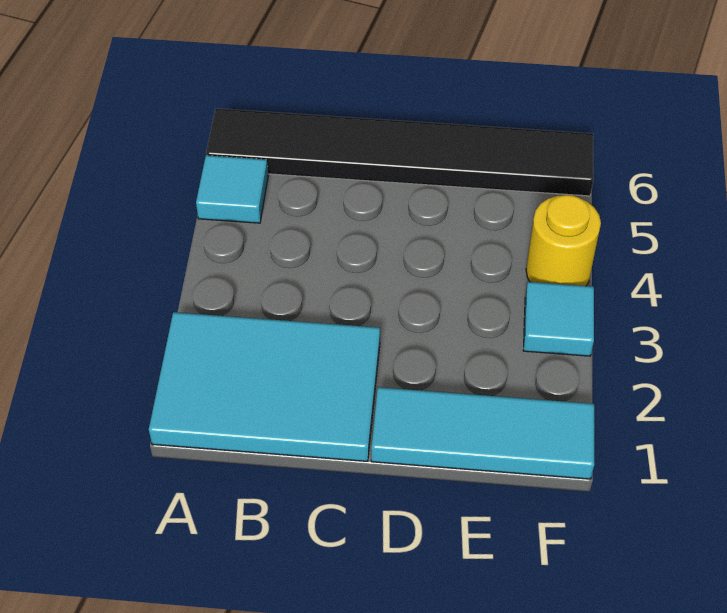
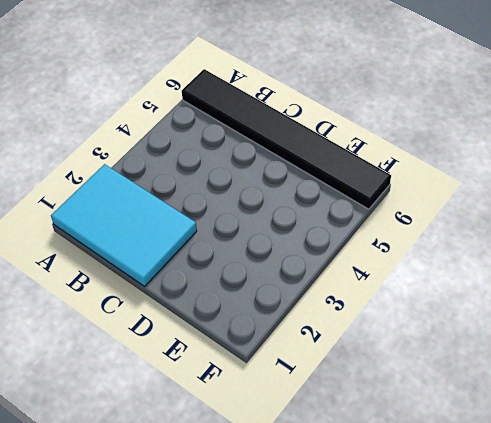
none -> cyan 1x1 tile [196,155,268,223]
none -> cyan 1x3 tile [371,387,594,479]

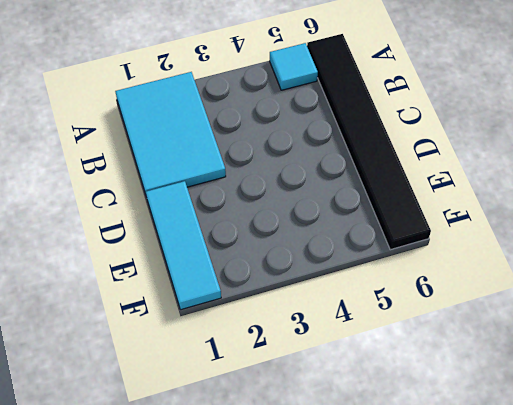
none -> cyan 1x1 tile [523,282,594,356]
none -> yellow 1x1 round brick [526,195,601,286]

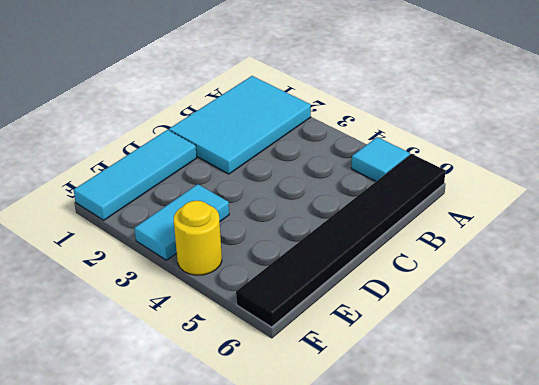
cyan 1x2 tile [134,184,229,260] -> cyan 1x1 tile [523,282,594,356]

